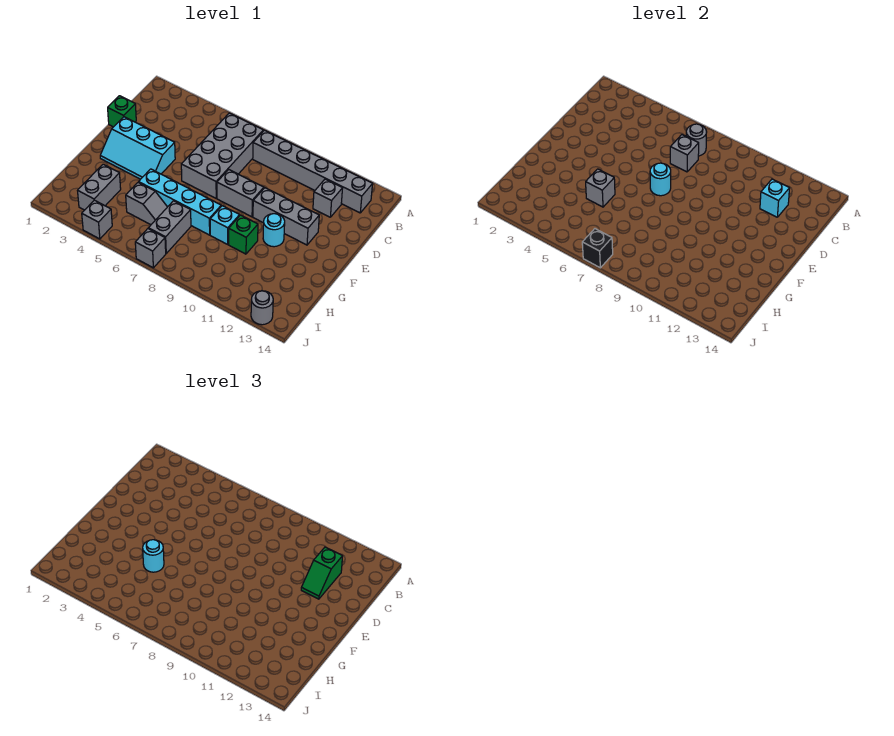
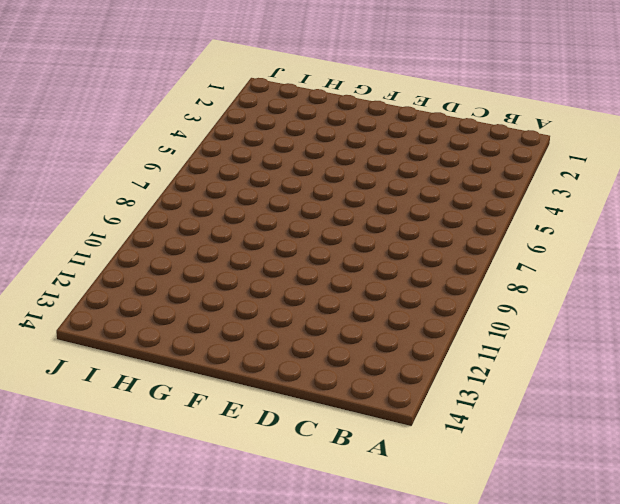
none -> grey 2x4 brick [181,113,263,198]
none -> grey 1x6 brick [253,130,373,213]
none -> grey 1x1 brick [313,179,343,217]

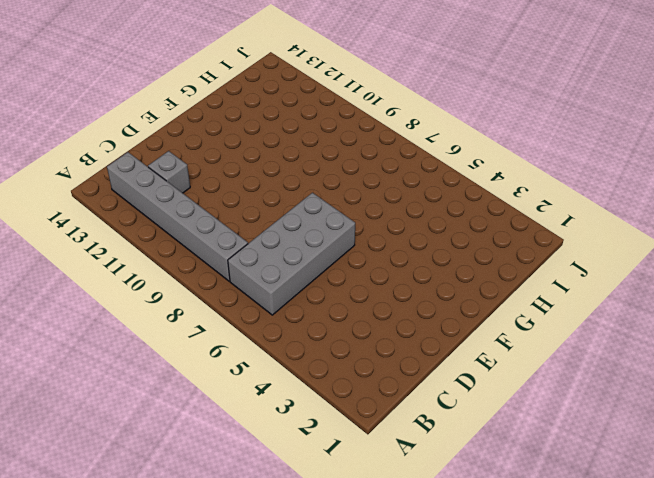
none -> green 1x1 brick [108,96,136,127]
none -> cyan 2x3 slope [100,117,175,179]
none -> grey 1x2 brick [217,170,264,217]

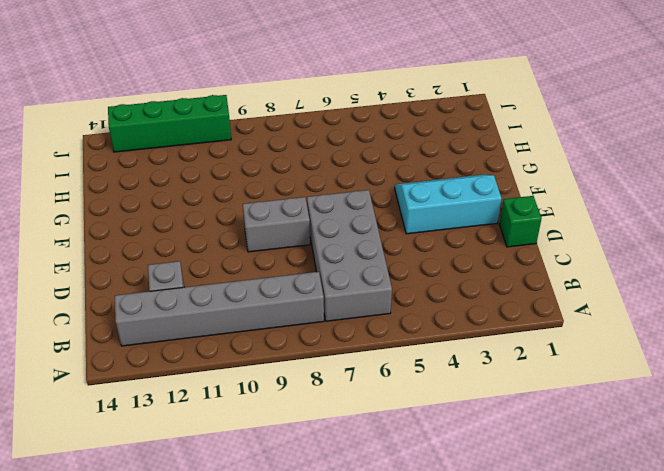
green 1x4 brick [108,95,231,152] -> grey 1x1 round brick [251,291,273,325]
none -> grey 1x3 brick [253,188,319,245]
none -> cyan 1x1 round brick [263,214,285,247]
none -> cyan 1x4 brick [139,169,221,235]

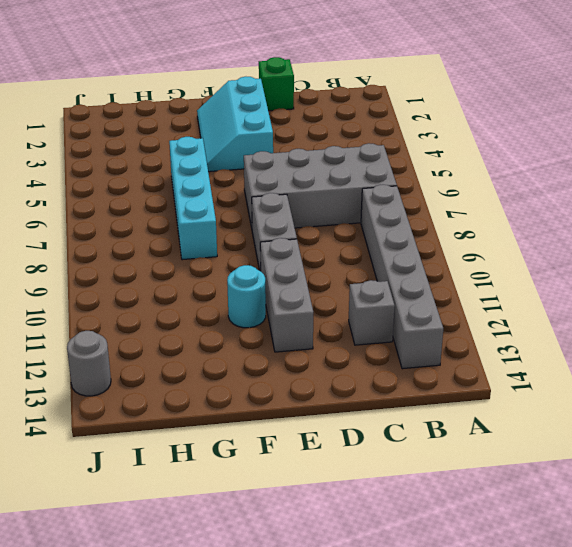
none -> cyan 1x1 brick [210,206,240,244]
none -> green 1x1 brick [229,215,258,254]
none -> grey 1x2 brick [77,164,121,210]

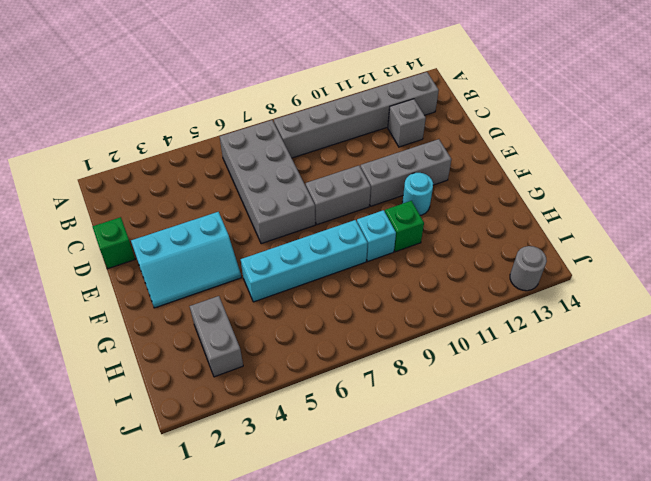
none -> grey 1x2 slope [126,182,167,225]
none -> grey 1x2 brick [148,201,191,253]
none -> grey 1x1 brick [82,200,112,239]

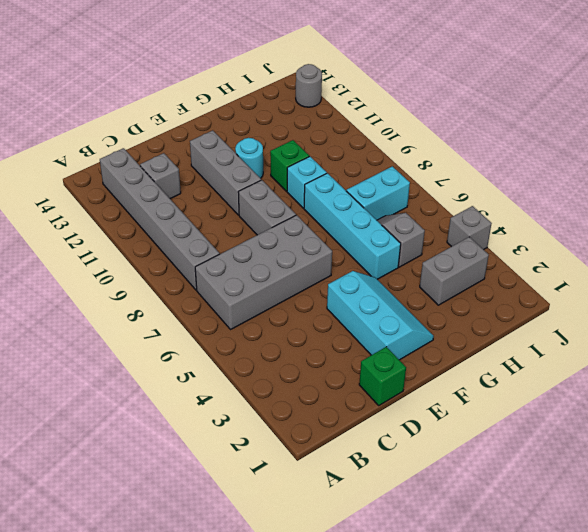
cyan 1x2 brick [346,166,410,220] -> grey 1x2 brick [148,201,191,253]
none -> grey 1x1 brick [135,229,166,268]
none -> grey 1x1 round brick [686,124,707,156]
none -> grey 1x1 brick [670,135,699,172]

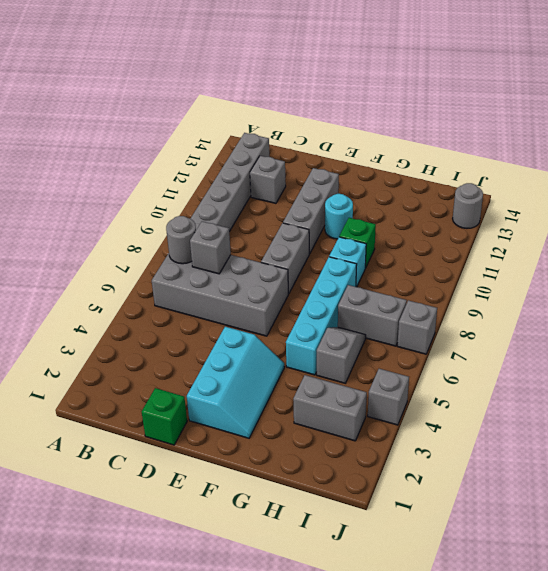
none -> cyan 1x1 brick [760,179,790,217]
none -> cyan 1x1 round brick [650,163,671,196]
none -> grey 1x1 brick [586,169,615,207]

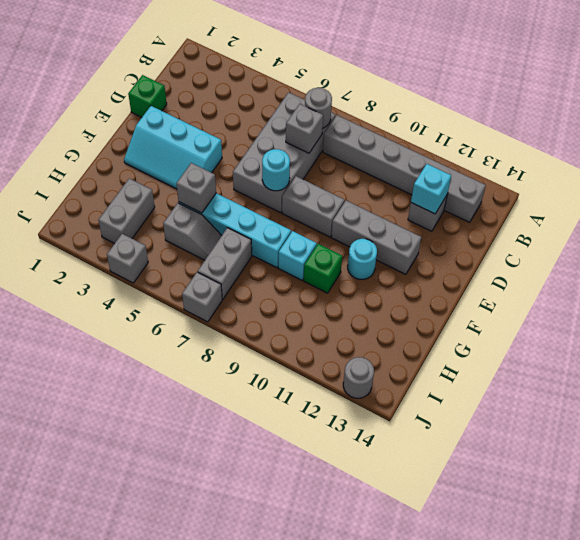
none -> black 1x1 brick [582,229,613,268]
none -> green 1x2 slope [301,547,343,599]
none -> cyan 1x1 round brick [143,540,164,572]

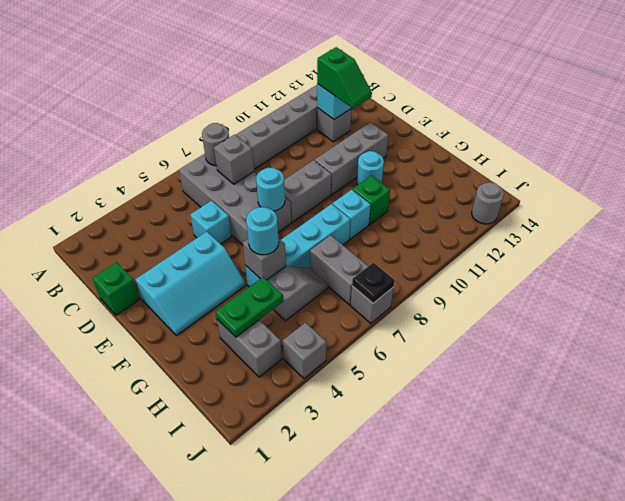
cyan 1x1 brick [190,201,231,244] -> none
green 1x2 plate [216,277,283,337] -> none
black 1x1 plate [352,263,395,303] -> black 1x1 brick [582,229,613,268]

